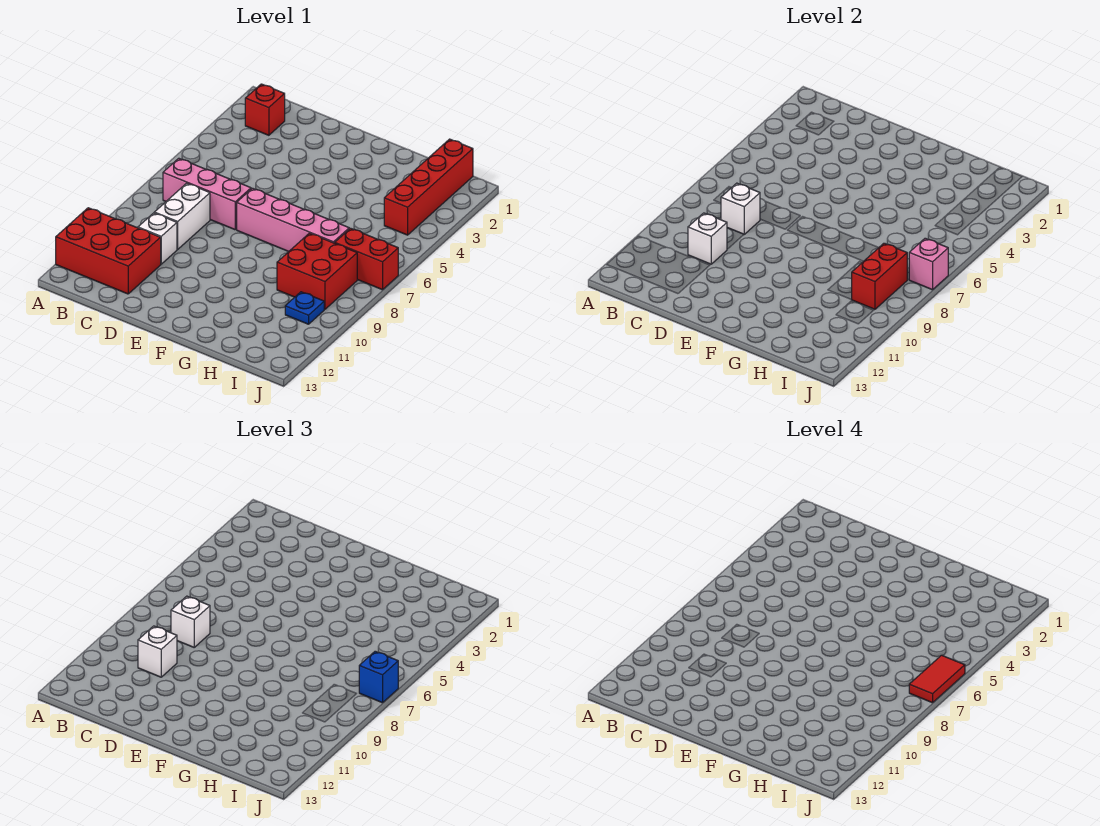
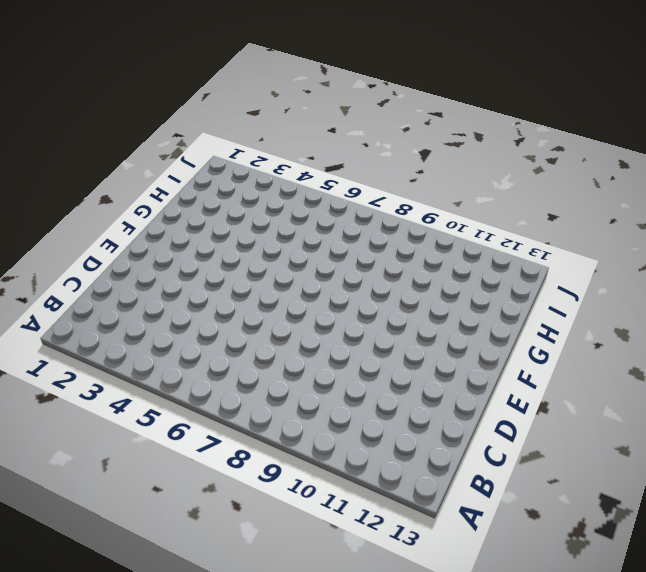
none -> red 2x3 brick [56,208,161,294]
none -> red 1x1 brick [245,84,285,135]
none -> pink 1x3 brick [163,158,251,230]

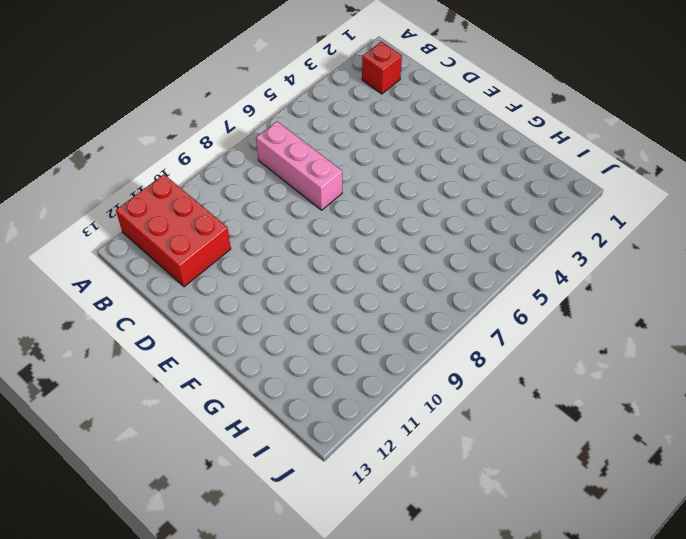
none -> white 1x2 brick [154,183,210,249]
none -> white 1x1 brick [138,213,177,264]
none -> pink 1x4 brick [237,188,349,252]

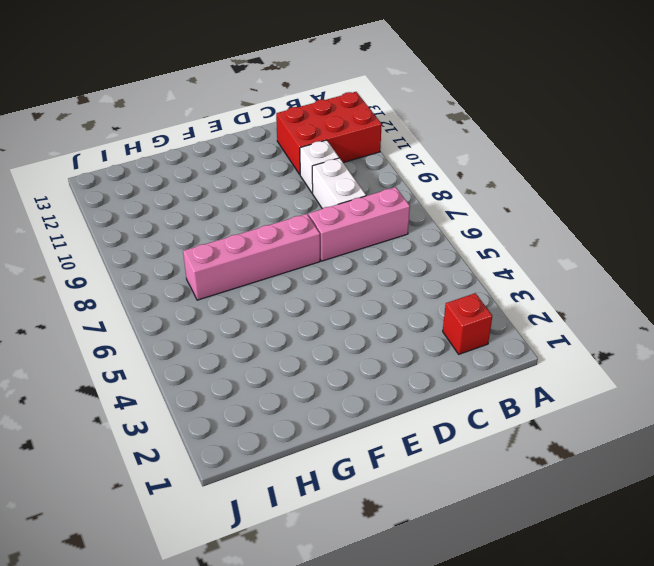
none -> red 2x2 brick [277,233,357,309]
none -> red 1x4 brick [384,139,473,235]
none -> red 1x2 brick [335,228,398,290]

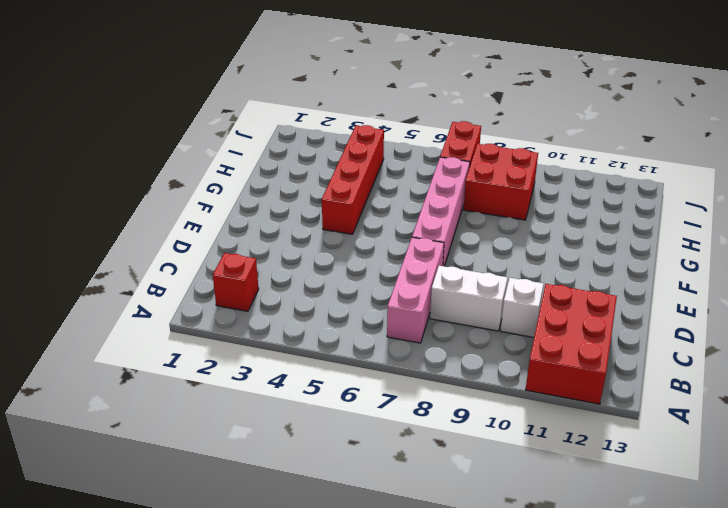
red 1x4 brick [322,125,384,234] -> red 1x4 brick turned to [384,139,473,235]
none -> blue 1x1 plate [285,292,324,324]
none -> white 1x1 brick [721,183,760,234]
none -> white 1x1 brick [688,213,727,264]

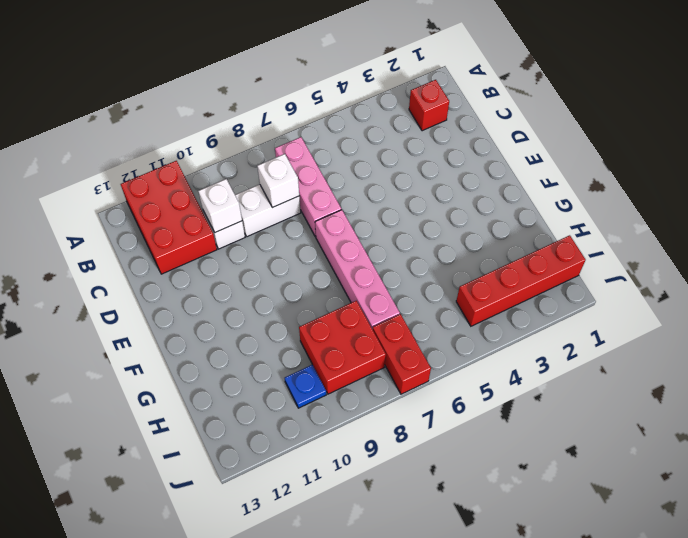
none -> red 1x2 brick [851,243,907,309]
none -> pink 1x1 brick [909,238,948,290]
none -> white 1x1 brick [171,596,210,647]

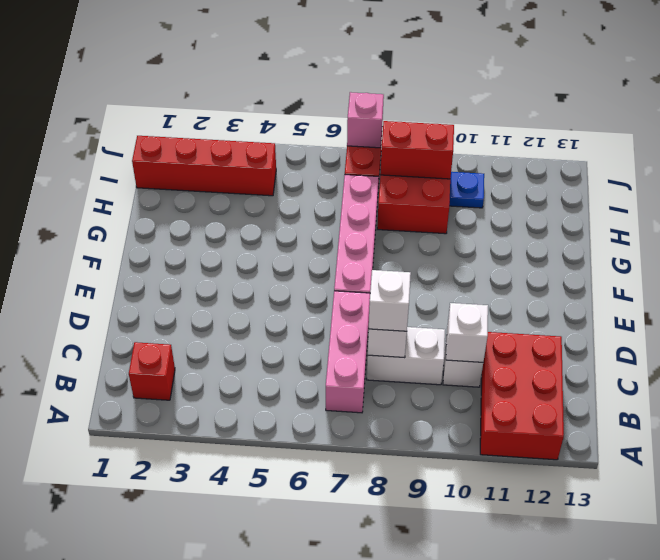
none -> white 1x1 brick [138,626,177,677]
none -> blue 1x1 brick [359,651,398,703]
none -> red 1x2 tile [909,655,965,703]

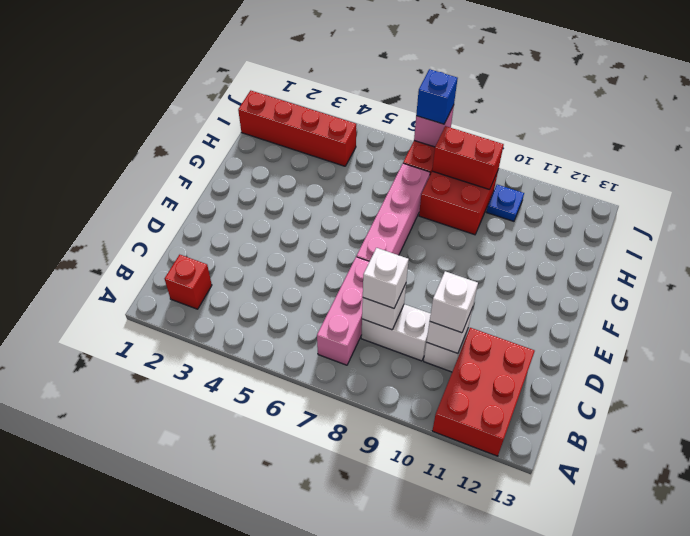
none -> red 1x2 tile [909,655,965,703]

